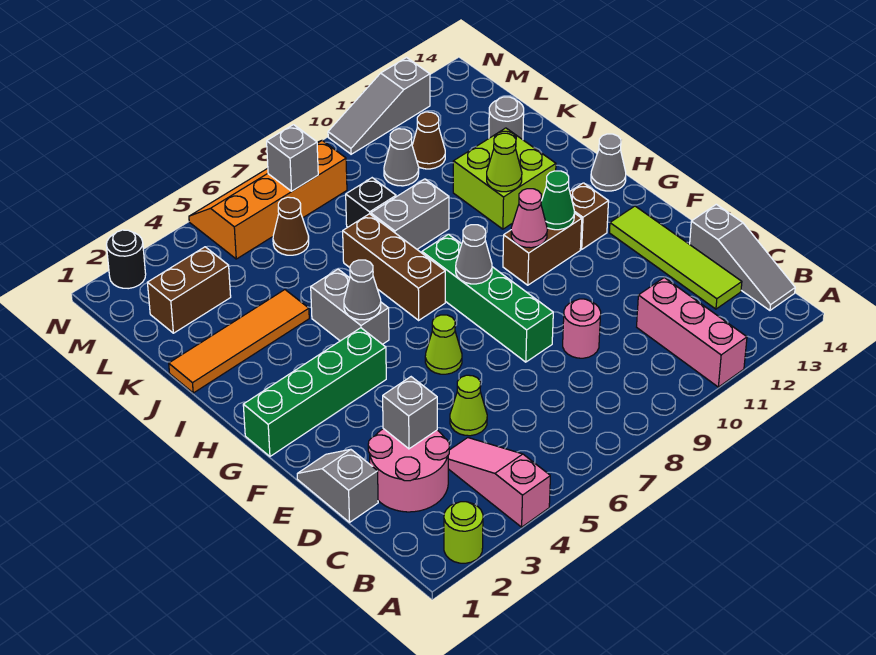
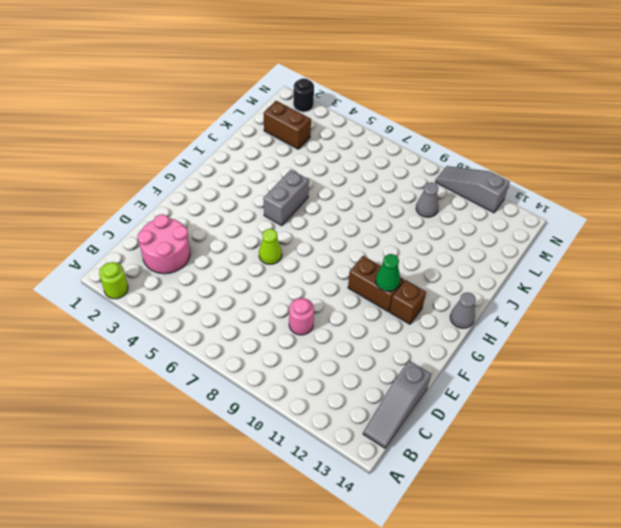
none -> pink 1x3 slope [448,438,550,527]
none -> pink 1x3 brick [637,278,747,387]
none -> lime 1x4 tile [609,206,742,309]
none -> grey 1x2 slope [297,449,378,522]

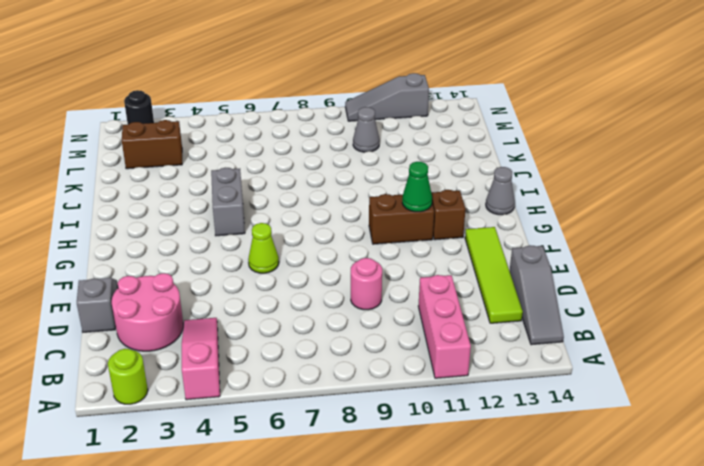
none -> lime 1x1 cone [450,375,487,436]
none -> green 1x4 brick [422,234,553,362]
none -> green 1x4 brick [243,328,386,456]
none -> brown 1x3 brick [343,214,445,320]

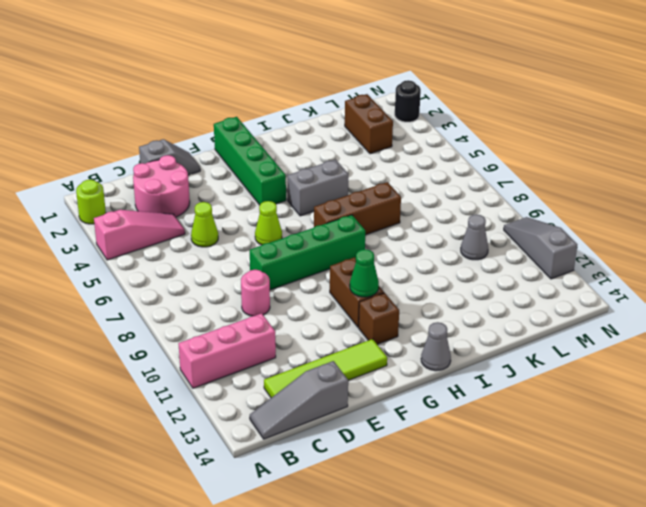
none -> lime 2x2 brick [453,128,556,229]
none -> orange 1x4 tile [169,290,309,393]
none -> grey 1x2 brick [371,179,449,249]
none -> black 1x1 brick [346,178,396,227]

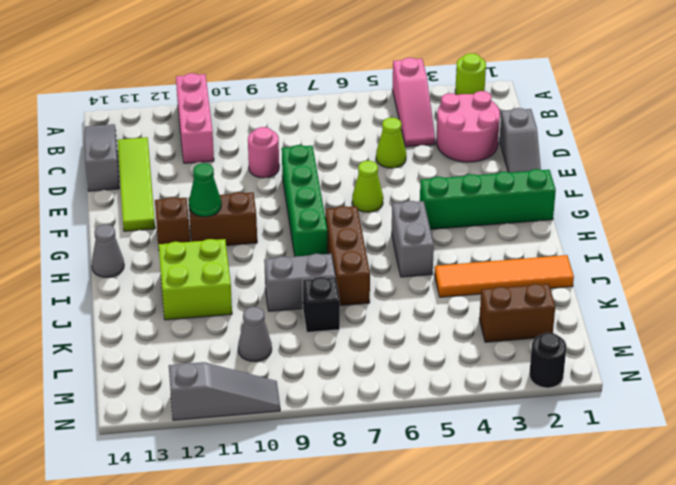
none -> grey 1x1 round brick [489,97,524,140]
none -> brown 1x1 cone [273,197,309,255]
none -> brown 1x1 cone [412,112,445,169]
none -> orange 2x4 slope [189,140,347,259]

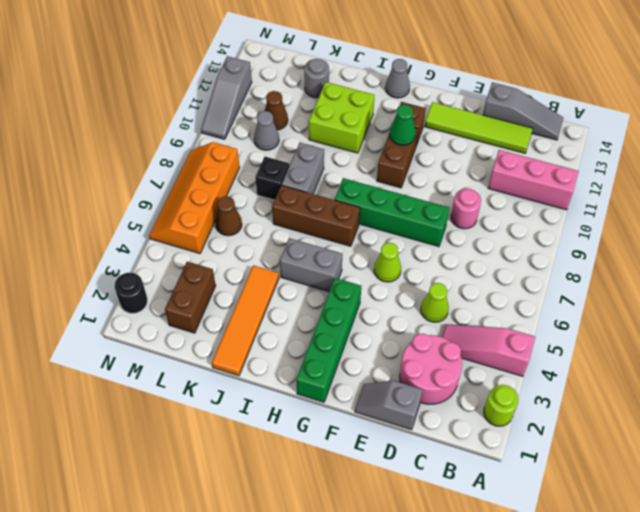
none -> grey 1x1 brick [383,377,437,449]
none -> grey 1x1 cone [456,225,492,284]
none -> pink 1x1 cone [511,189,547,248]
none -> grey 1x1 cone [344,260,381,320]

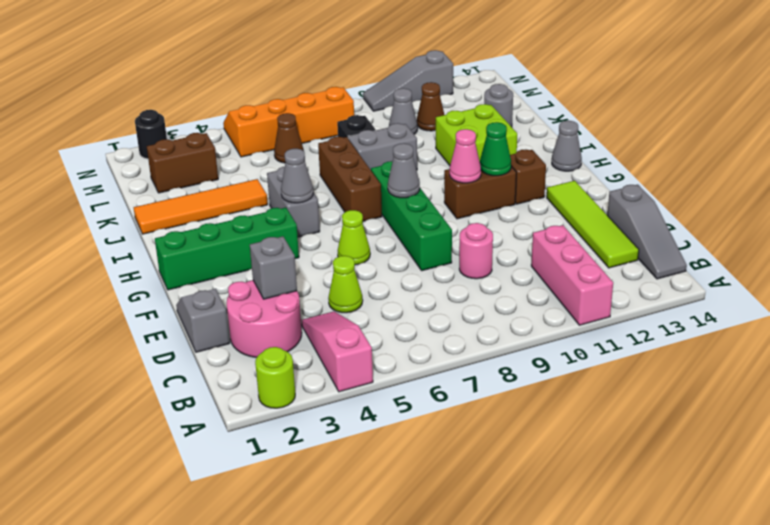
none -> lime 1x1 cone [487,133,522,192]
none -> grey 1x1 brick [267,125,318,191]

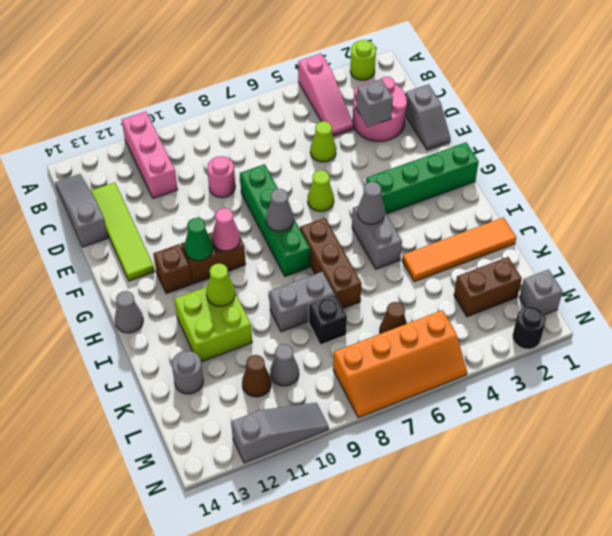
grey 1x1 brick [519,270,563,315] -> grey 1x1 brick moved to [267,125,318,191]

